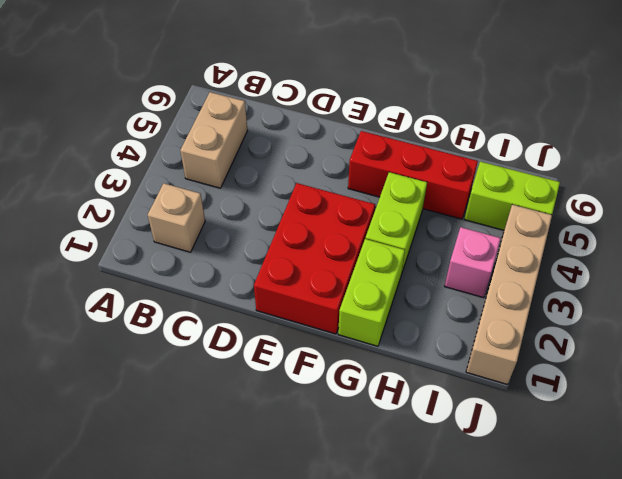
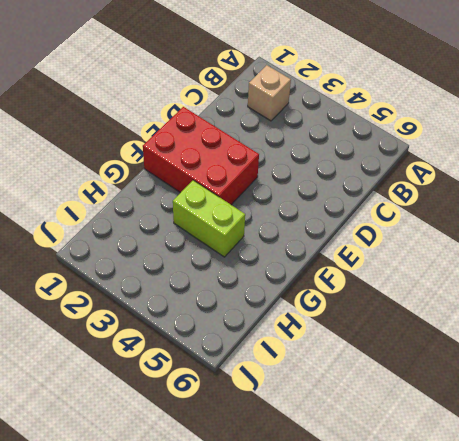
none -> tan 1x2 brick [180,92,247,188]
none -> red 1x3 brick [348,131,478,219]

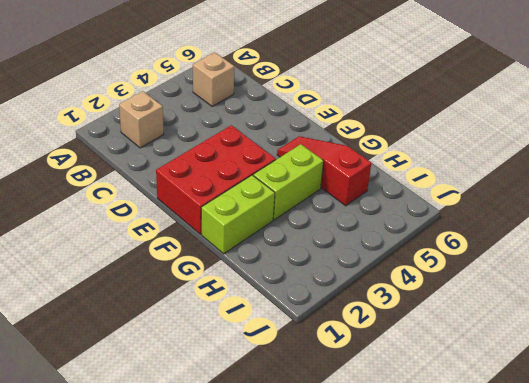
tan 1x1 brick [193,52,234,106] -> tan 1x2 brick [180,92,247,188]
red 1x3 slope [277,136,371,206] -> red 1x3 brick [348,131,478,219]
none -> pink 1x1 brick [445,227,501,298]
none -> lime 1x2 brick [464,162,560,230]

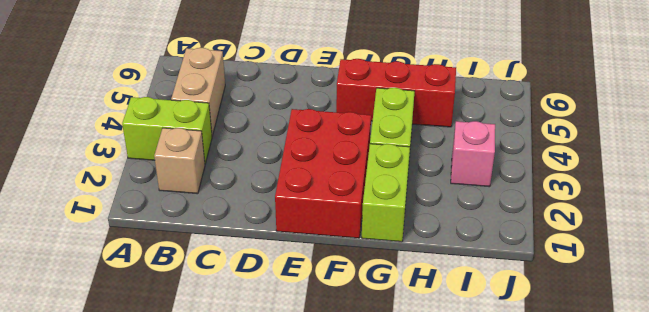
lime 1x2 brick [122,97,212,164] -> lime 1x2 brick moved to [464,162,560,230]
none -> tan 1x4 brick [466,205,552,385]

